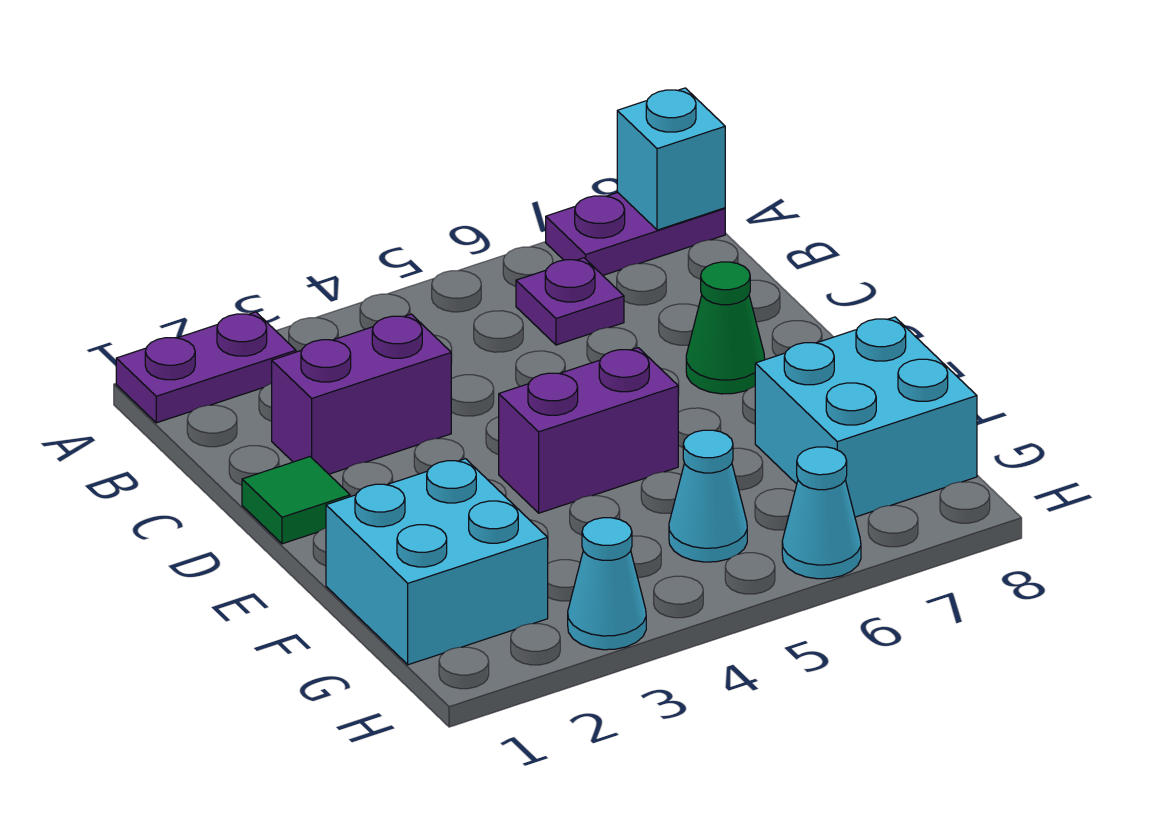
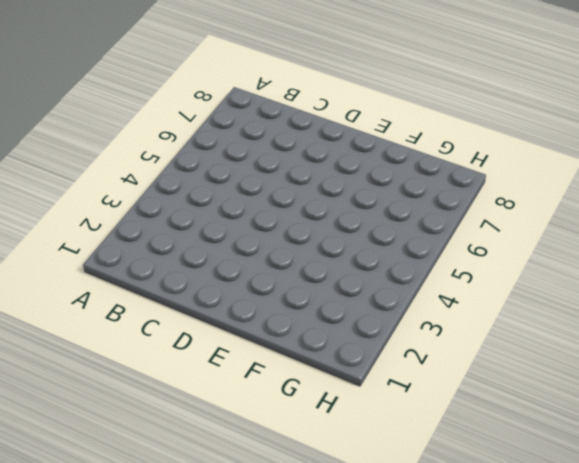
none -> purple 1x2 plate [116,312,296,423]
none -> purple 1x2 plate [546,193,725,275]
none -> purple 1x1 plate [516,258,624,345]

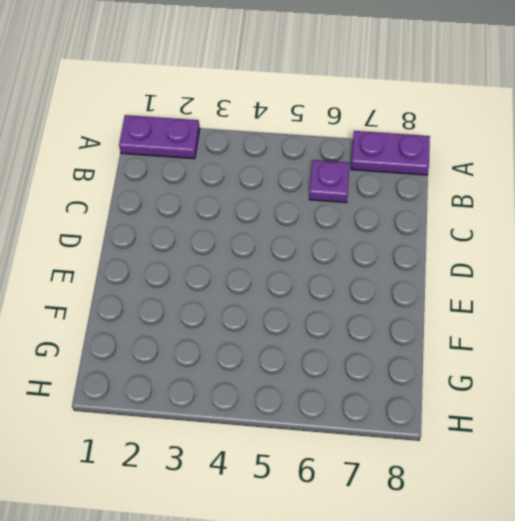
none -> purple 1x2 brick [272,314,451,474]
none -> green 1x1 tile [242,457,350,544]
none -> green 1x1 cone [686,262,765,394]

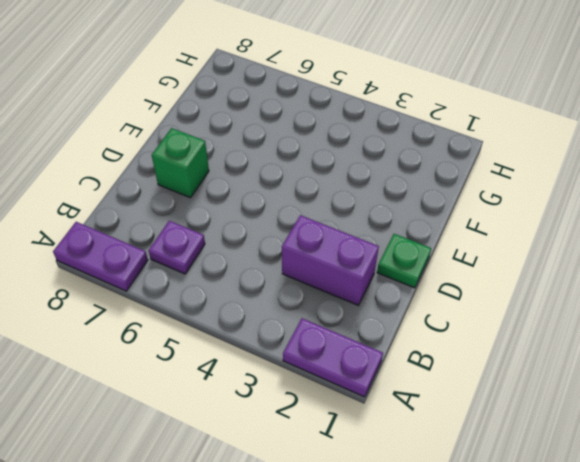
green 1x1 plate [377,234,431,288] -> green 1x1 tile [242,457,350,544]
green 1x1 brick [152,128,209,198] -> green 1x1 cone [686,262,765,394]
none -> purple 1x2 brick [499,348,678,513]
none -> cyan 2x2 brick [326,459,548,665]
none -> cyan 2x2 brick [755,317,977,517]

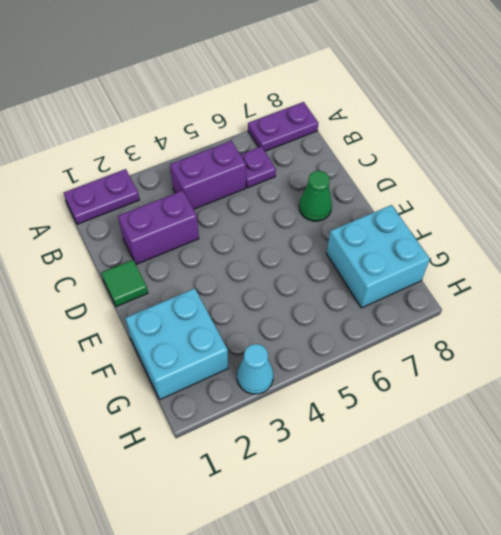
purple 1x2 brick [170,141,246,209] -> purple 1x2 brick moved to [499,348,678,513]
none -> cyan 1x1 cone [669,430,747,562]
none -> cyan 1x1 cone [782,447,861,579]
none -> cyan 1x1 brick [617,88,725,230]

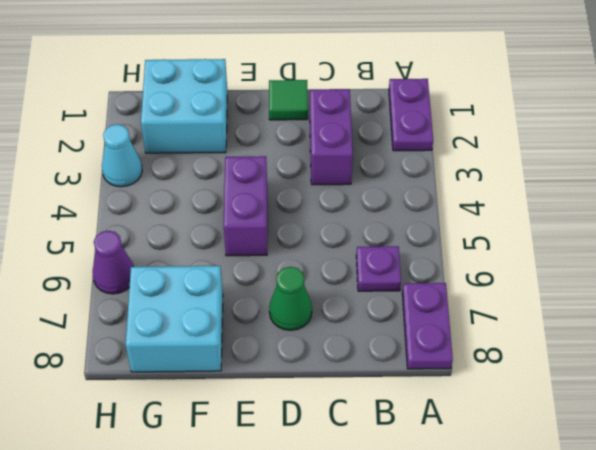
purple 1x1 cone [92,231,134,294] -> cyan 1x1 cone [782,447,861,579]
none -> cyan 1x1 cone [669,430,747,562]
none -> cyan 1x1 brick [617,88,725,230]

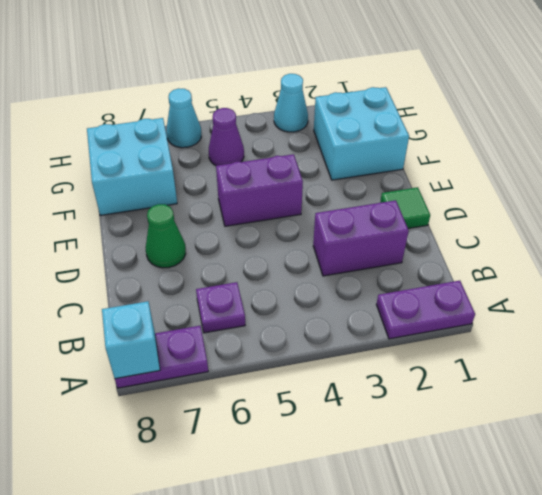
purple 1x1 cone [209,108,244,166] -> cyan 1x1 cone [669,430,747,562]

